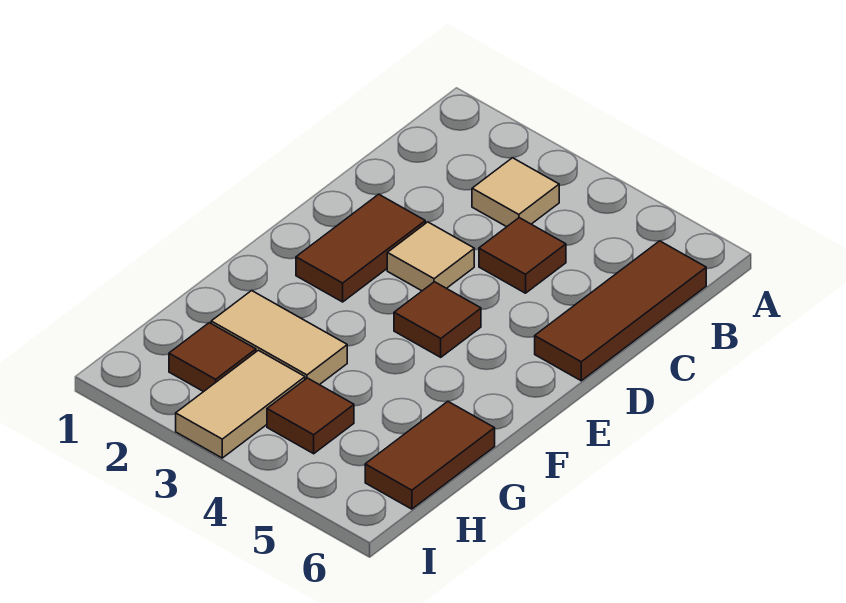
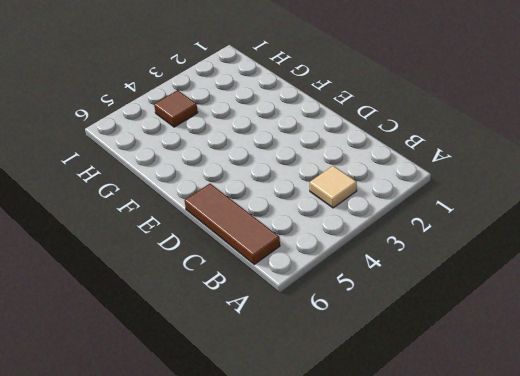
none -> brown 1x1 tile [479,218,566,293]
none -> brown 1x2 tile [296,194,425,302]

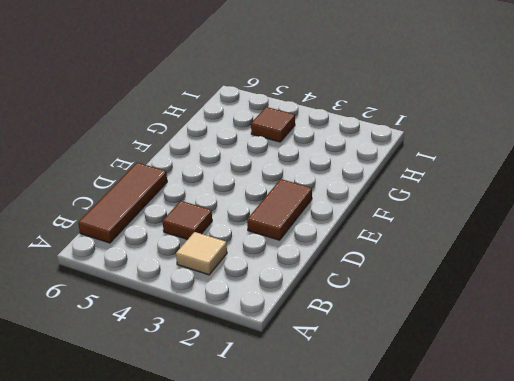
none -> tan 1x1 tile [387,222,474,291]
none -> brown 1x1 tile [394,282,481,357]

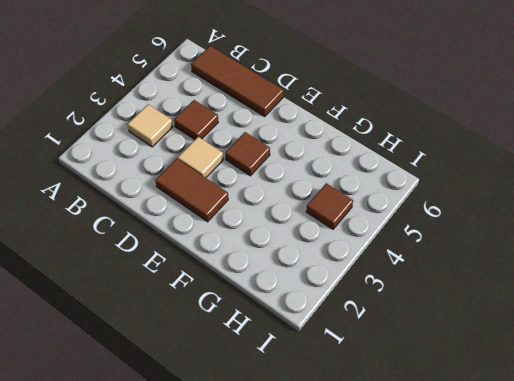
none -> tan 1x2 tile [211,291,347,385]
none -> brown 1x2 tile [365,401,495,509]

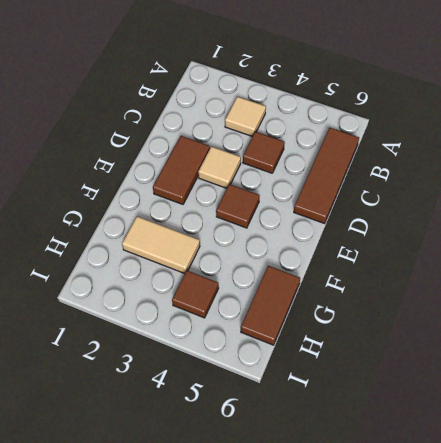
none -> brown 1x1 tile [169,323,256,392]
none -> tan 1x2 tile [176,350,305,458]

